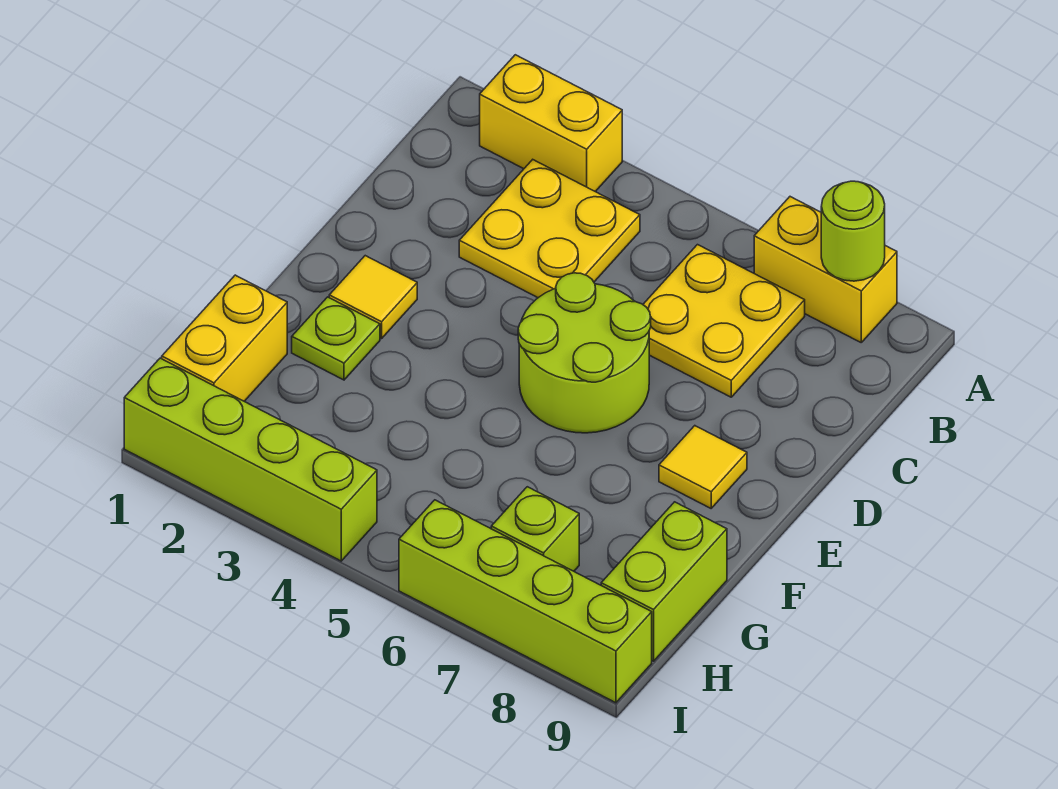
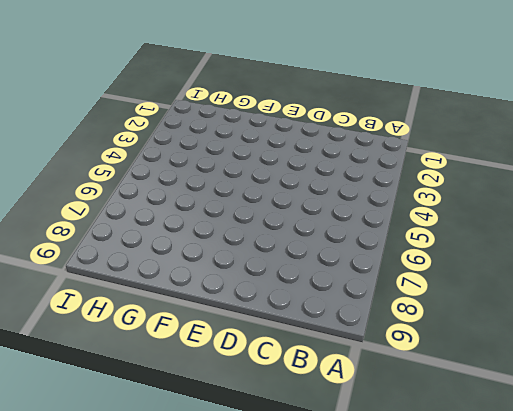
none -> yellow 1x2 brick [480,55,622,192]
none -> yellow 1x2 brick [754,197,897,342]
none -> yellow 2x2 plate [459,160,640,298]

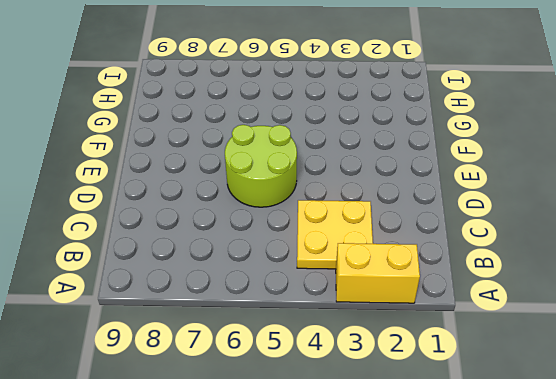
none -> yellow 1x2 brick [754,197,897,342]
none -> yellow 2x2 plate [643,245,805,397]
none -> yellow 1x1 tile [329,256,417,339]

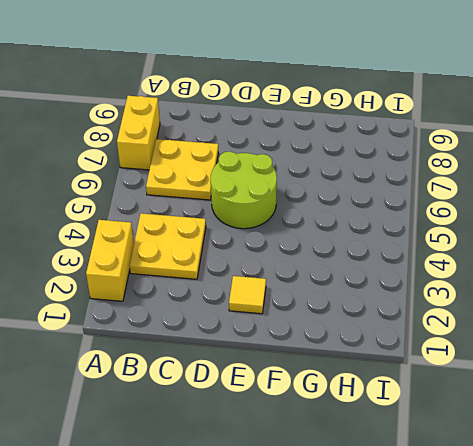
none -> yellow 1x1 tile [659,426,747,508]
none -> lime 1x1 plate [292,297,380,380]
none -> yellow 1x2 brick [162,275,287,401]

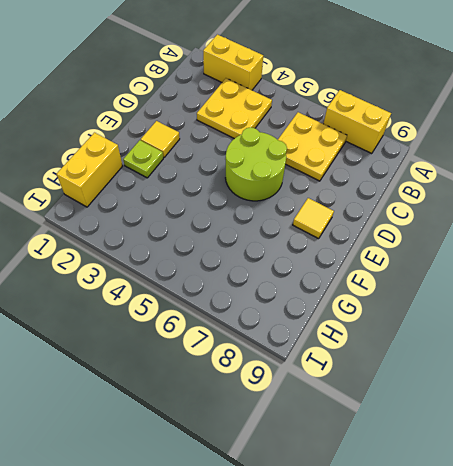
none -> lime 1x2 brick [601,502,727,661]
none -> lime 1x1 brick [491,487,579,571]
none -> lime 1x4 brick [124,358,377,561]

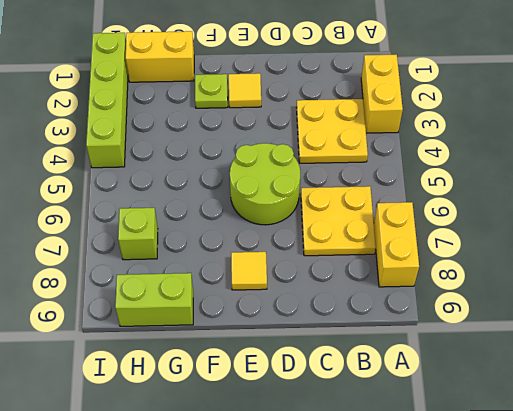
none -> lime 1x4 brick [399,500,652,703]
none -> lime 1x1 round brick [821,181,885,281]

